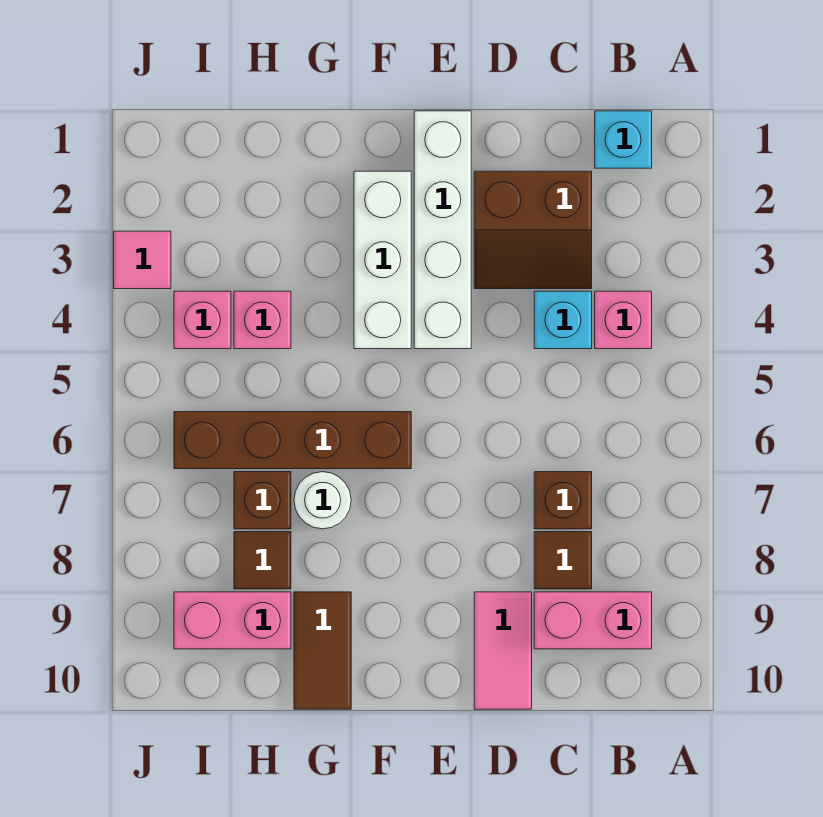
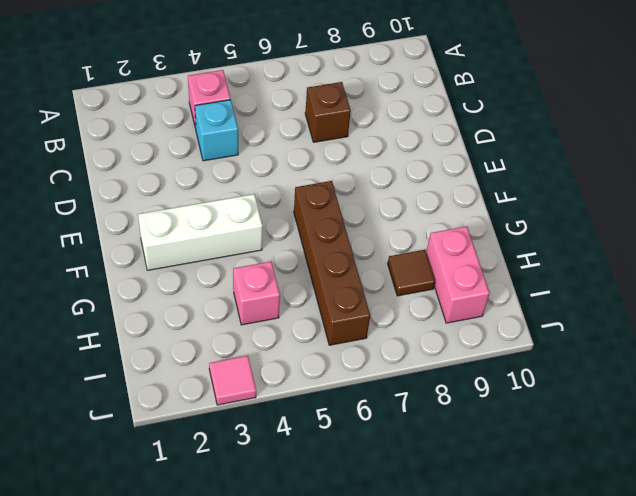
none -> cyan 1x1 brick [595,111,652,168]
none -> pink 1x2 brick [534,592,652,649]
none -> brown 2x2 slope [474,171,592,289]

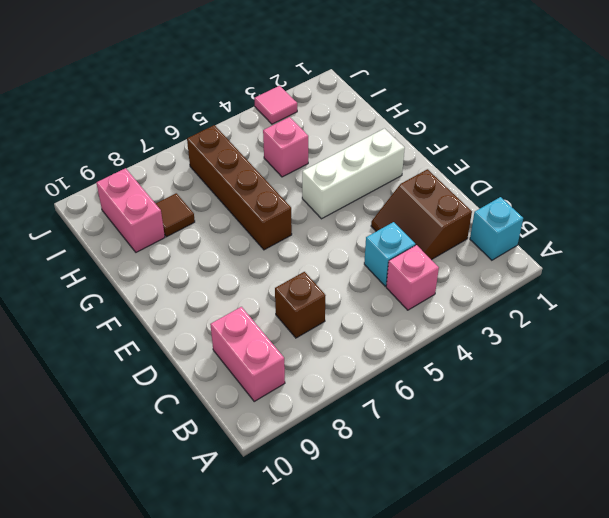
none -> brown 1x1 tile [534,532,592,589]
none -> pink 1x2 tile [474,592,532,709]
none -> white 1x4 brick [414,111,471,349]

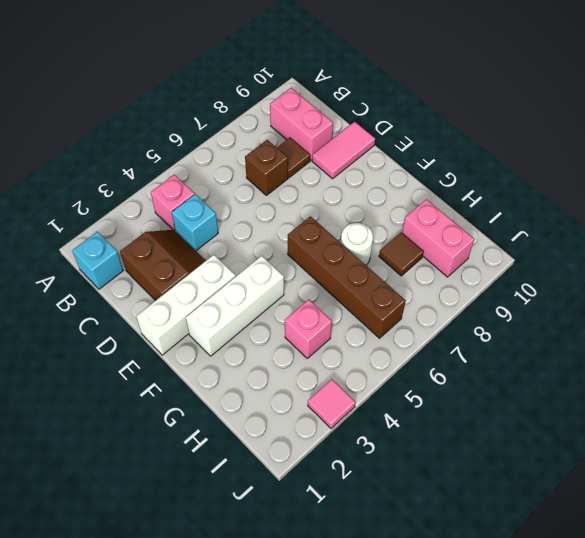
white 1x3 brick [136,255,236,355] -> white 1x4 brick [414,111,471,349]
none -> brown 1x2 tile [294,592,351,709]
none -> brown 1x1 brick [234,472,291,529]
none -> pink 1x1 brick [174,291,231,349]

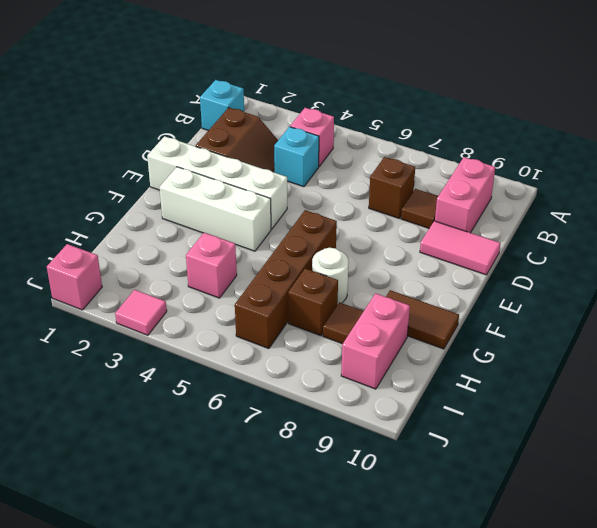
pink 1x1 brick [47,244,102,310] -> pink 1x1 brick moved to [174,291,231,349]

